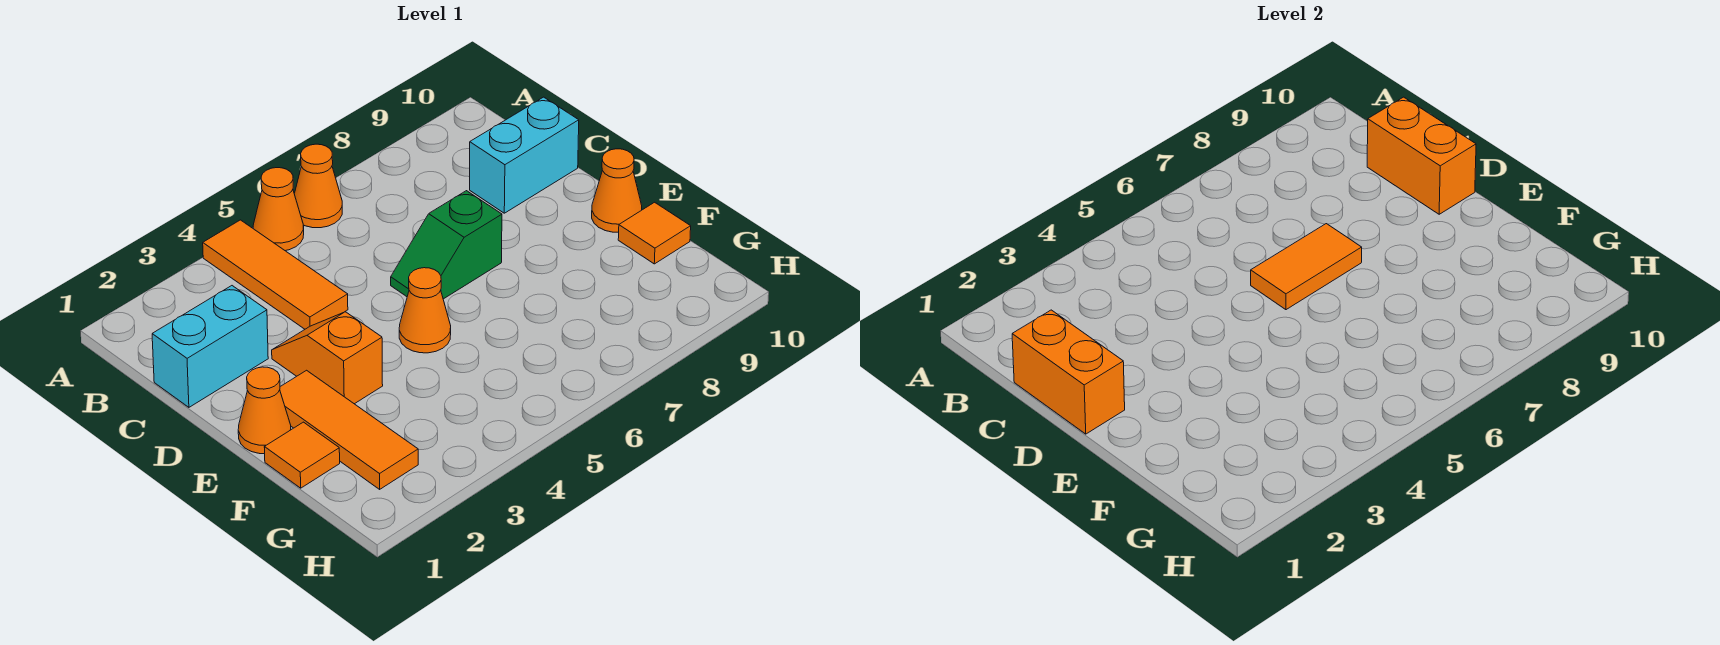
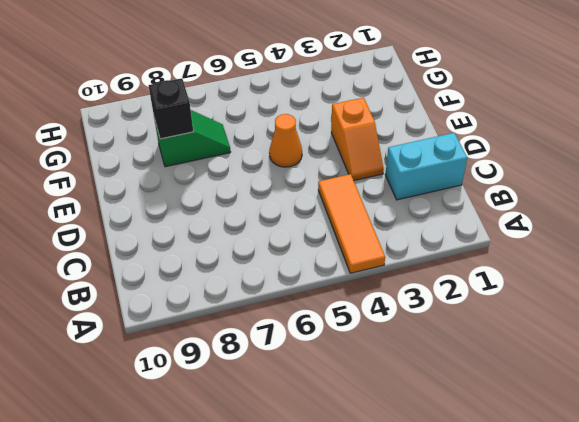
green 1x2 slope [154,110,231,167] -> green 1x2 slope moved to [391,191,502,299]
black 1x1 brick [148,78,193,139] -> none
none -> orange 1x1 cone [253,168,304,251]
none -> orange 1x1 cone [294,144,342,228]
none -> cyan 1x2 brick [470,97,579,213]

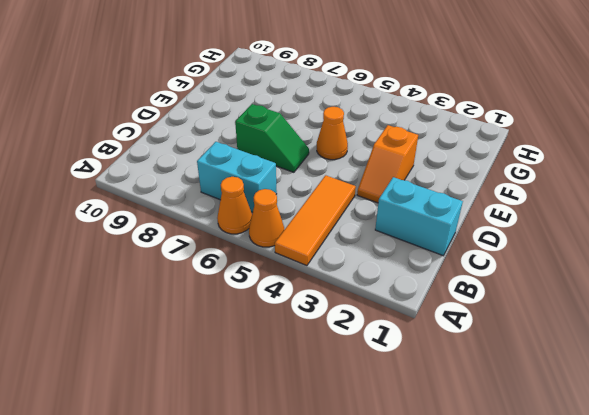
cyan 1x2 brick [197,142,277,212] -> cyan 1x2 brick moved to [470,97,579,213]
none -> orange 1x1 cone [238,367,291,454]
none -> orange 1x3 tile [280,370,418,489]
none -> orange 1x1 cone [592,149,642,232]

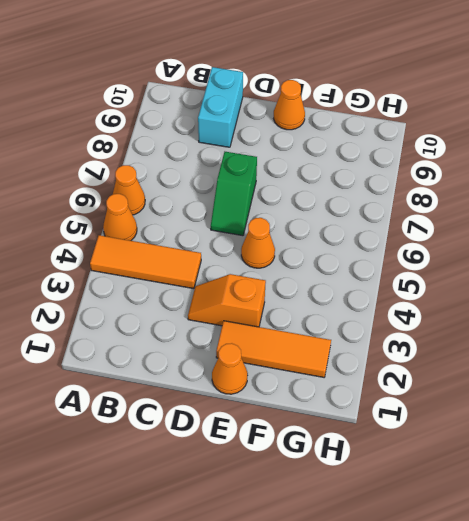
none -> cyan 1x2 brick [152,286,268,407]
none -> orange 1x1 tile [264,422,340,488]
none -> orange 1x1 tile [618,202,691,264]

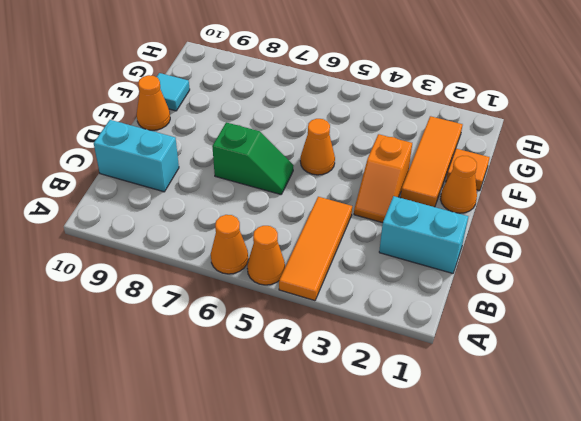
cyan 1x1 tile [157,73,190,111] -> orange 1x1 tile [618,202,691,264]
none -> orange 1x2 brick [1012,310,1125,434]
none -> orange 1x2 brick [1367,97,1476,214]
none -> orange 1x2 tile [1251,224,1362,310]

